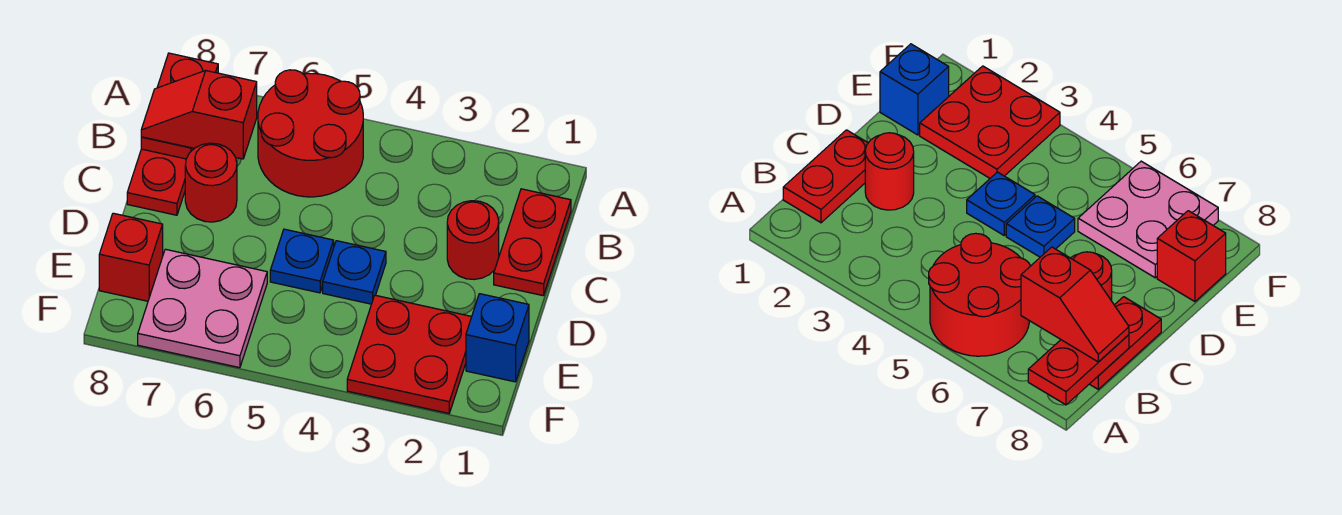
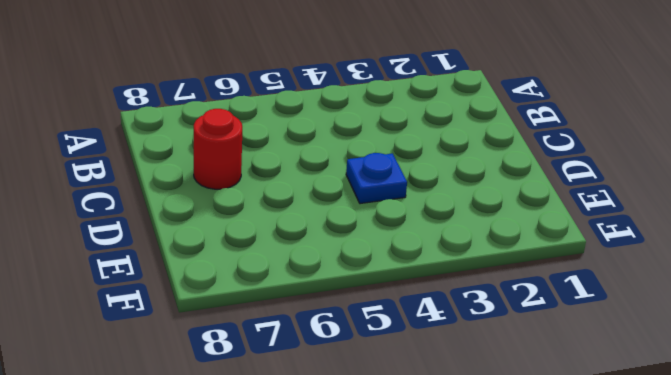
none -> red 2x2 round brick [258,70,363,197]
none -> red 1x2 plate [494,189,571,296]
none -> red 1x2 plate [127,149,186,215]

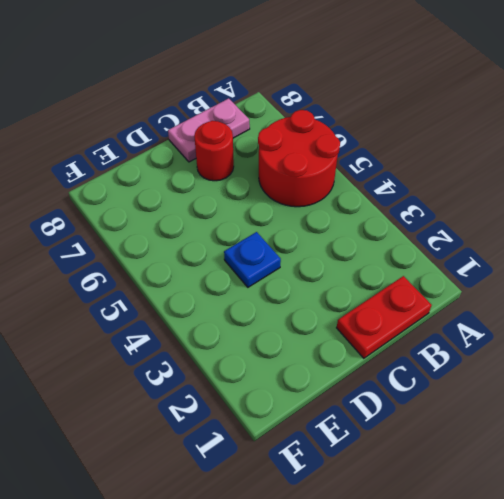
pink 1x2 plate [168,98,250,162] -> red 1x2 plate [127,149,186,215]
none -> red 1x1 round brick [447,201,499,280]
none -> blue 1x1 plate [270,229,334,293]
none -> blue 1x1 brick [466,294,529,382]

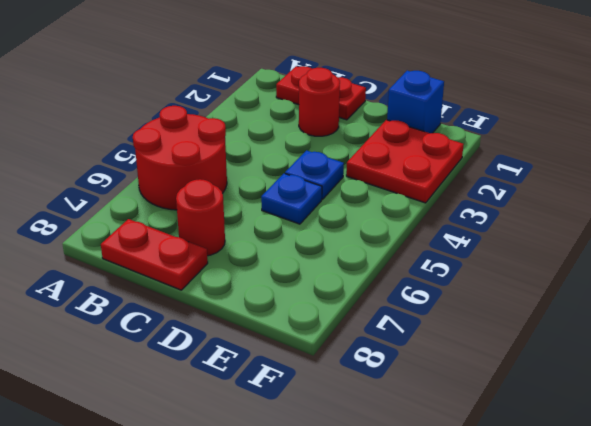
none -> pink 2x2 plate [138,249,267,368]
none -> red 1x1 brick [99,213,163,301]
none -> red 1x2 plate [141,53,218,159]

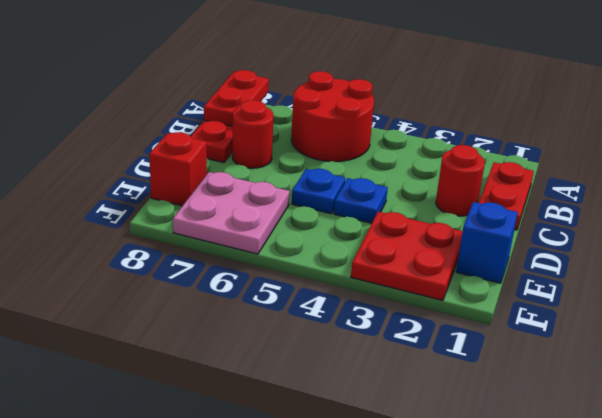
none -> red 1x2 slope [141,71,257,159]

